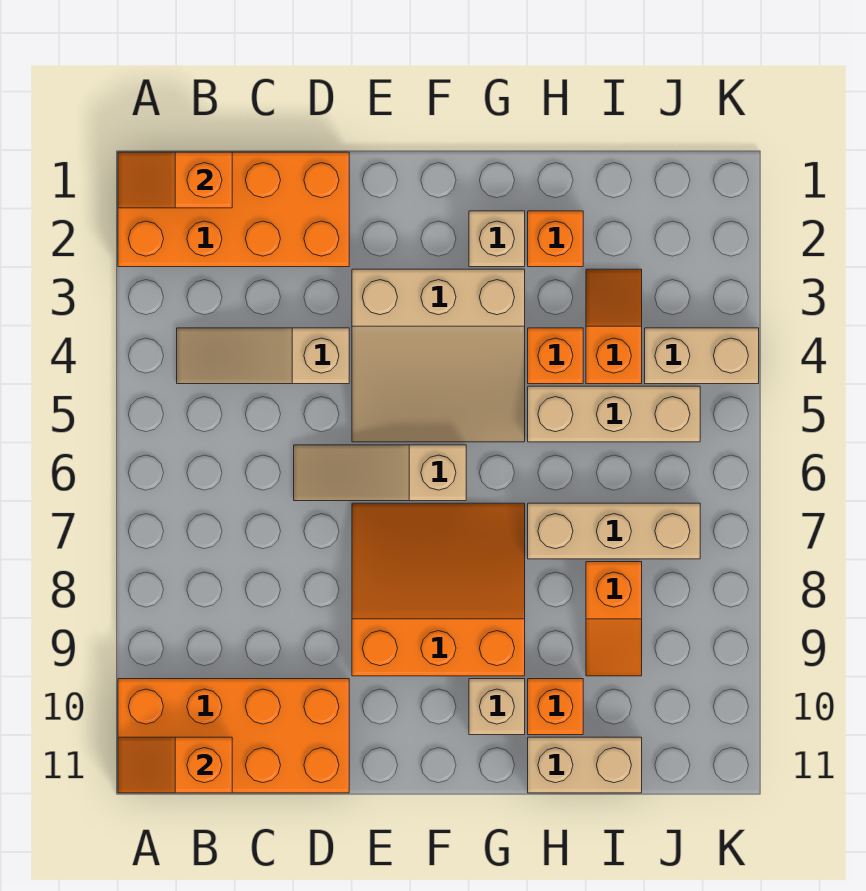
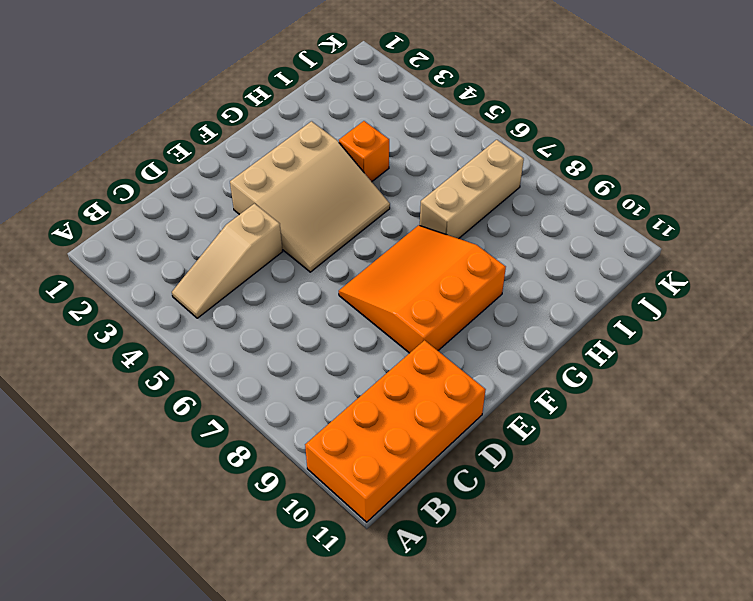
none -> orange 2x4 brick [118,152,349,267]
none -> tan 1x3 slope [294,445,466,501]
none -> tan 1x1 brick [469,211,525,267]

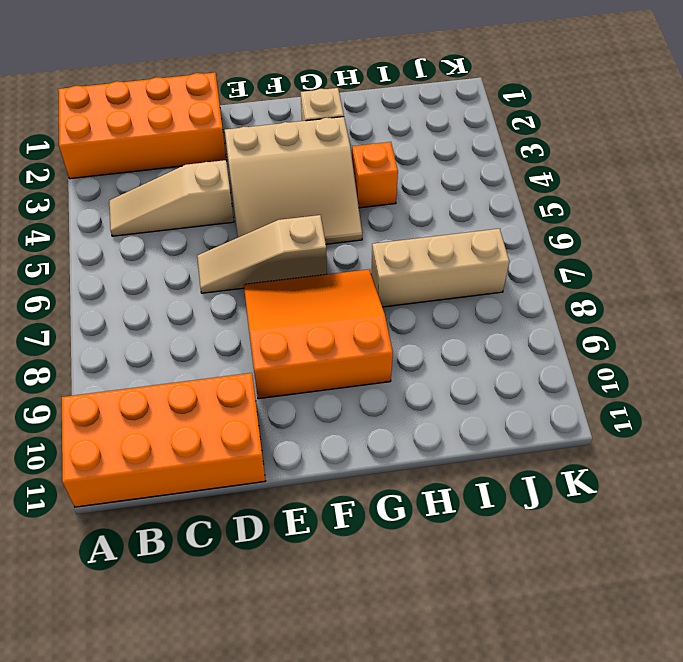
none -> tan 1x1 brick [469,679,525,735]
none -> orange 1x1 brick [528,211,583,267]
none -> tan 1x3 brick [528,386,700,442]

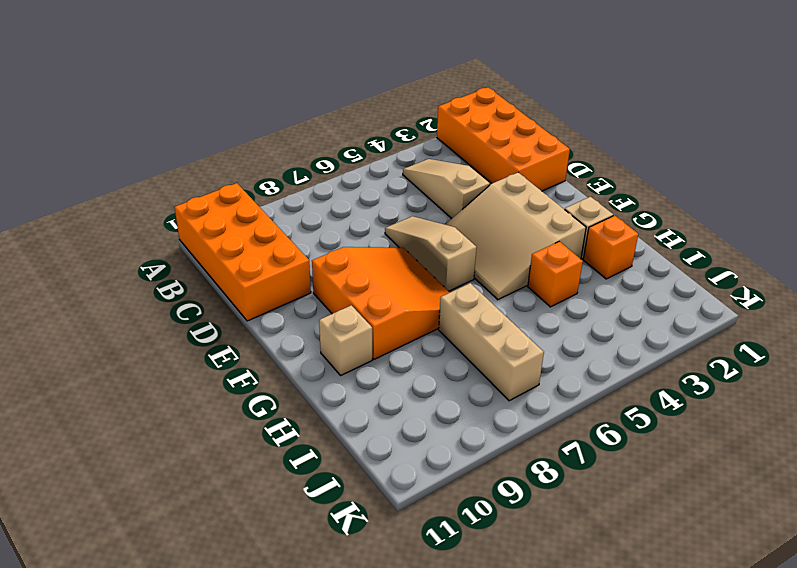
none -> tan 1x3 brick [528,386,700,442]
none -> orange 1x1 brick [528,679,583,735]
none -> tan 1x2 brick [528,737,642,793]

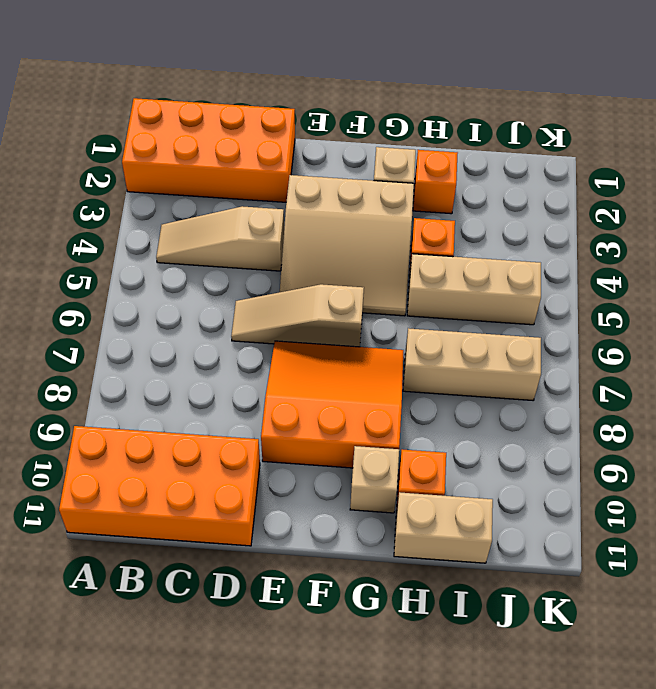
none -> orange 1x2 slope [586,269,642,384]
none -> orange 1x2 slope [586,562,642,676]
none -> tan 1x2 brick [645,328,759,384]

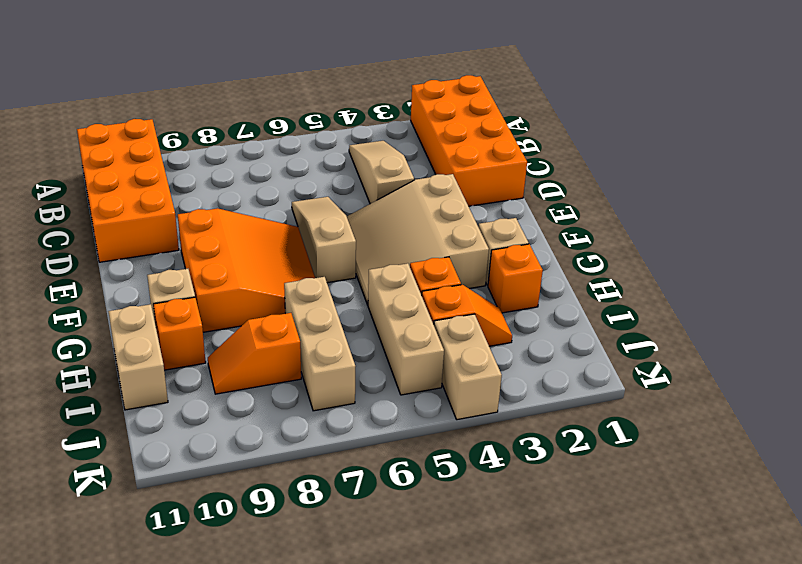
none -> orange 1x2 slope [118,152,232,208]
none -> orange 1x2 slope [118,737,232,793]

